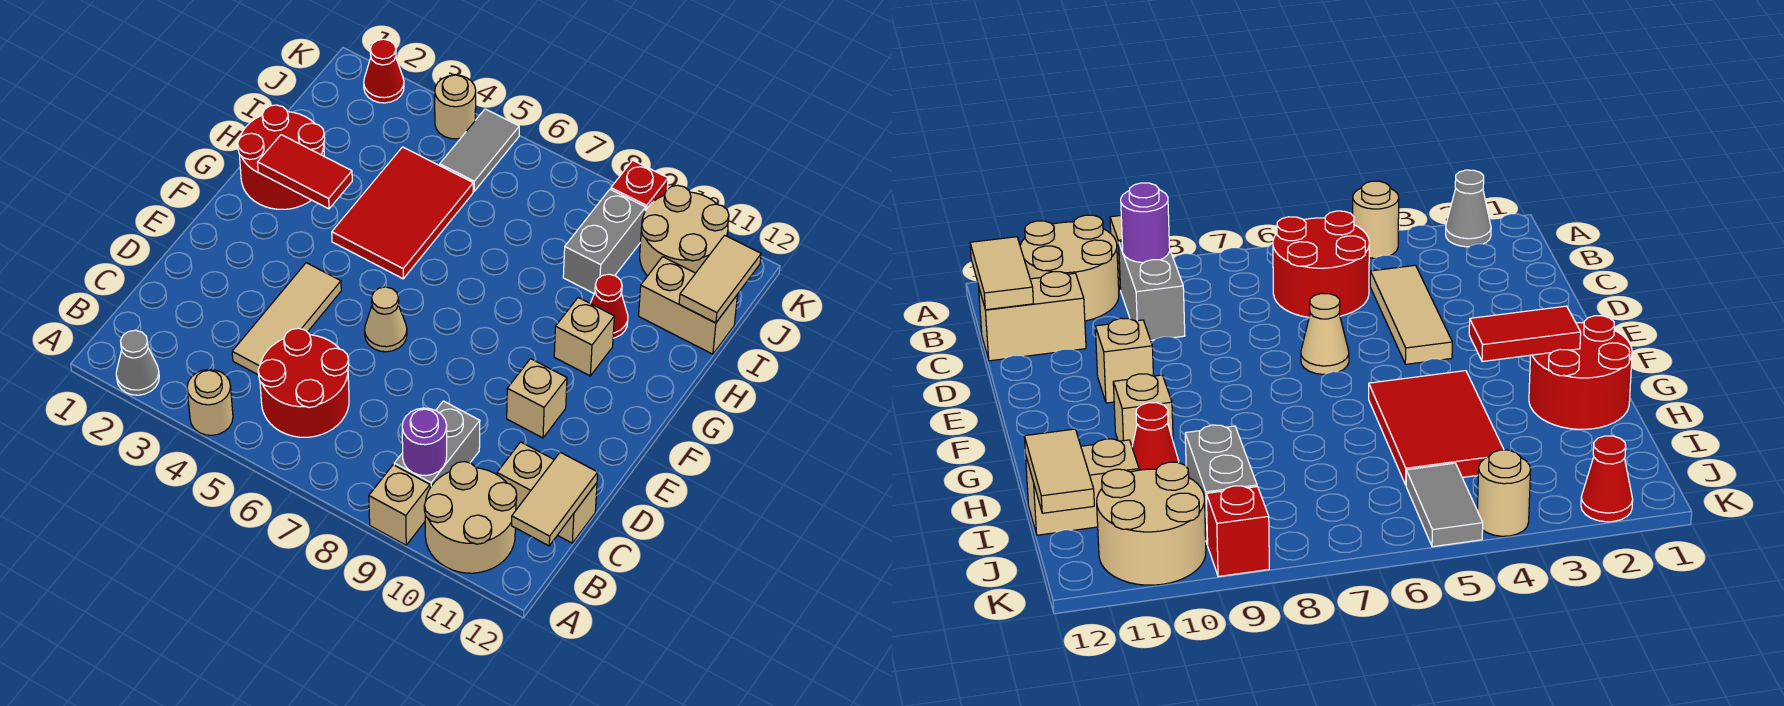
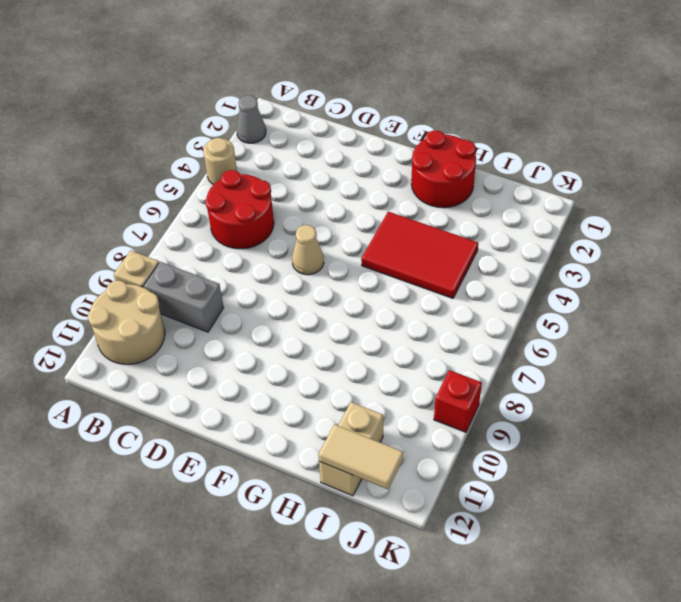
none -> tan 1x3 tile [232,263,341,375]
none -> tan 1x2 brick [497,442,597,543]
none -> tan 1x1 brick [507,359,567,438]

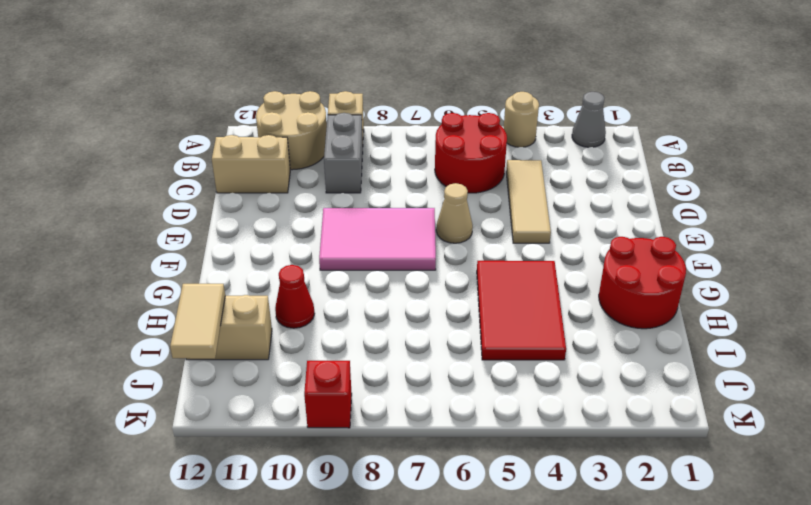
pink 2x3 tile [319,208,436,270] -> none
none -> tan 1x1 brick [507,359,567,438]
none -> tan 1x1 brick [554,298,614,376]
none -> grey 1x2 brick [563,189,646,293]

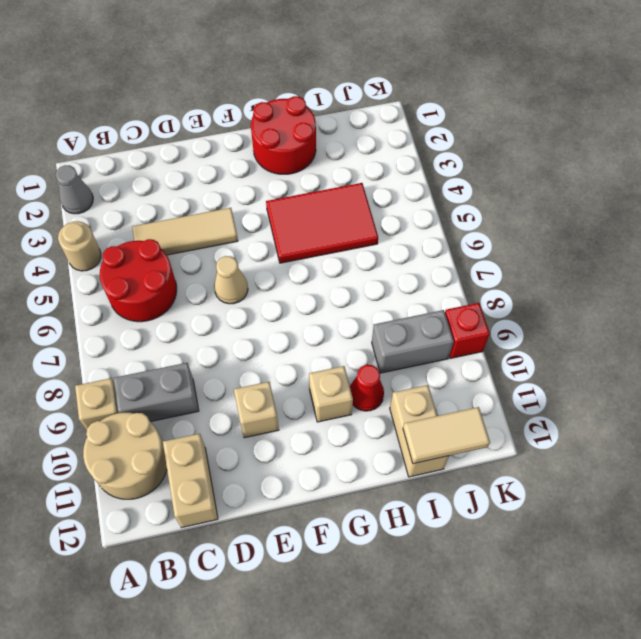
none -> grey 1x2 tile [440,109,519,191]
none -> tan 2x2 round brick [640,185,729,276]
none -> red 1x1 cone [364,39,404,103]

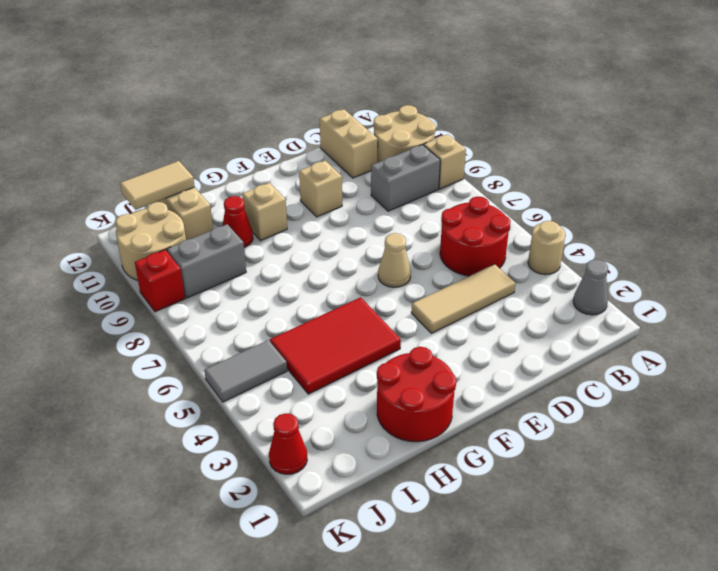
none -> tan 1x1 round brick [435,75,476,139]
none -> purple 1x1 round brick [402,408,447,476]
none -> tan 1x2 tile [512,452,598,546]

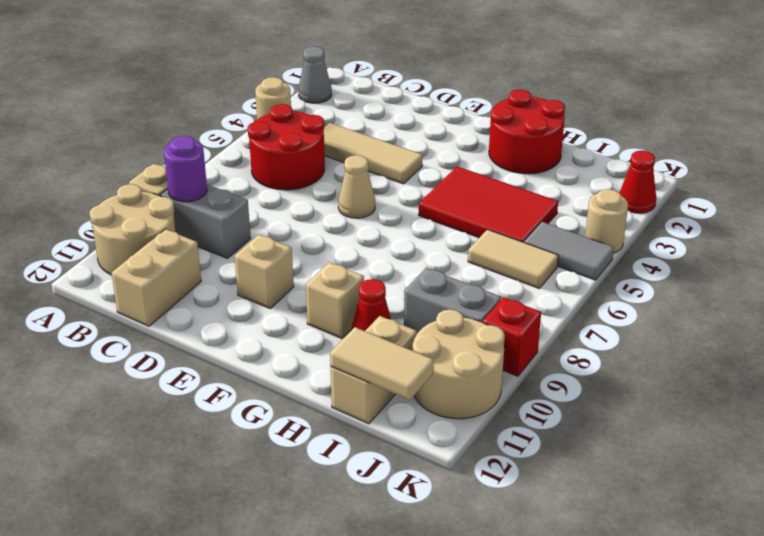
tan 1x2 tile [468,230,559,288] -> tan 1x2 tile moved to [512,452,598,546]
none -> red 1x2 tile [258,135,352,209]

